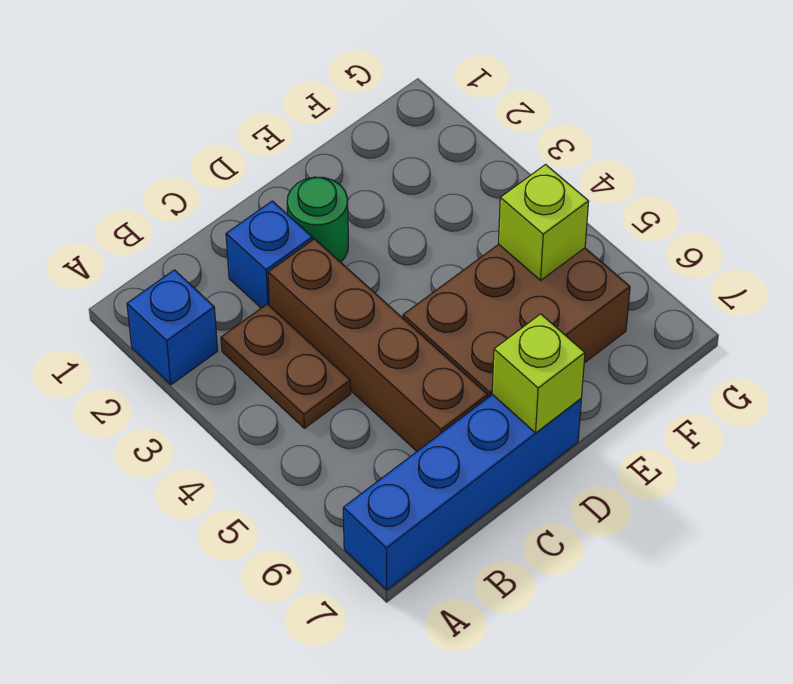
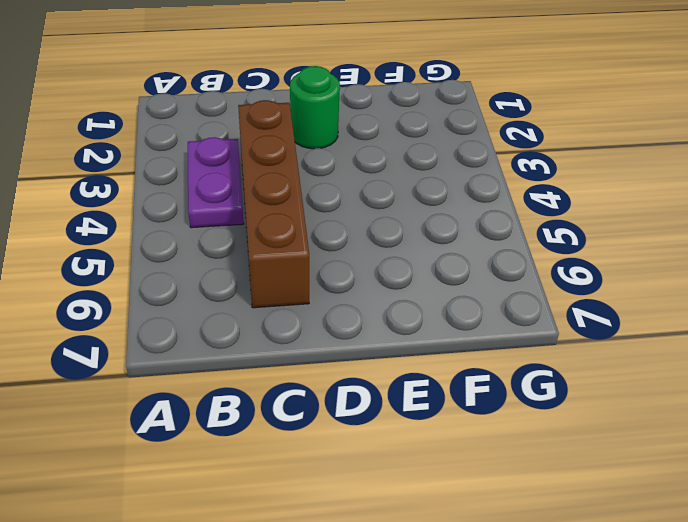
purple 1x2 plate [188,137,244,228] -> brown 1x2 plate [221,304,351,428]
none -> blue 1x1 brick [127,270,218,385]
none -> blue 1x4 brick [343,395,581,590]

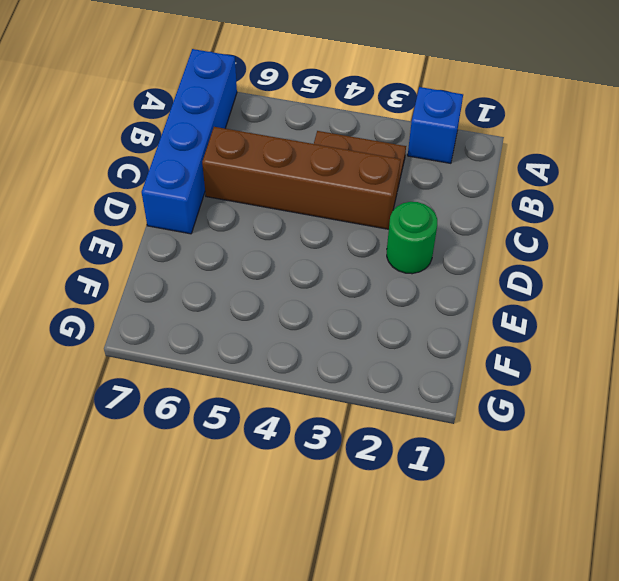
none -> blue 1x1 brick [226,201,312,308]
none -> brown 2x3 brick [403,244,630,397]

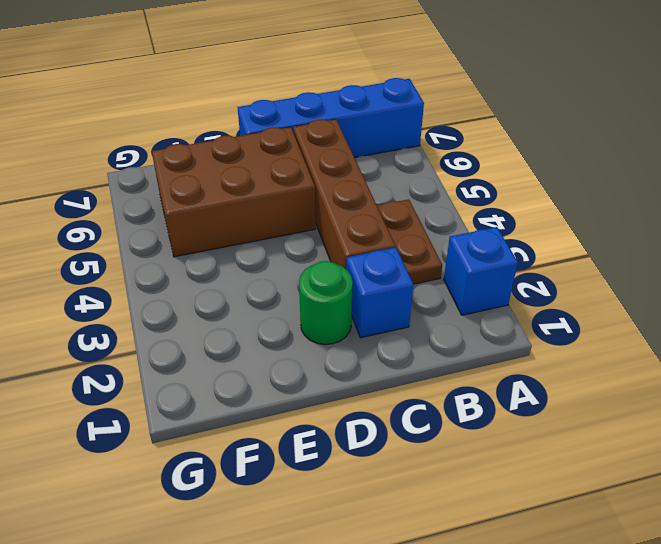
none -> lime 1x1 brick [492,314,585,433]
none -> lime 1x1 brick [498,165,589,280]

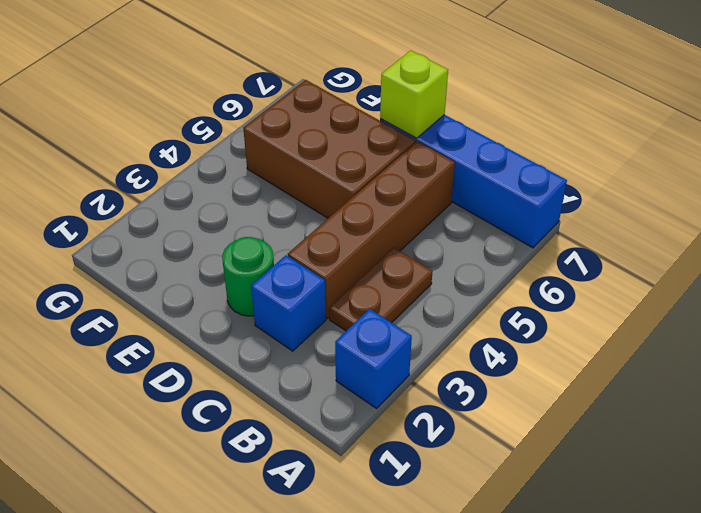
none -> lime 1x1 brick [498,165,589,280]

